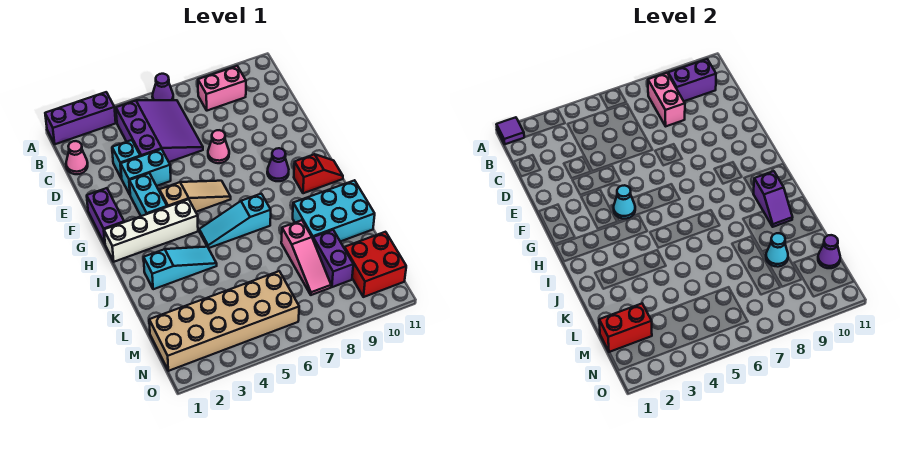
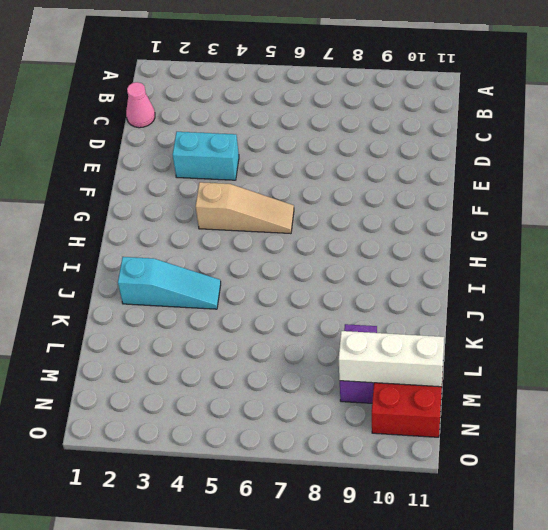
white 1x3 brick [339,331,444,387] -> purple 1x1 cone [818,235,840,268]
none -> purple 1x3 brick [45,92,116,144]
none -> purple 1x1 cone [152,74,173,100]
none -> purple 3x3 slope [116,100,203,162]

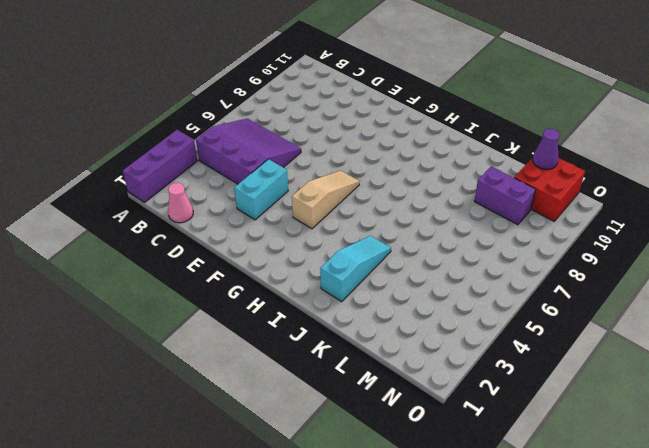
none -> purple 1x1 cone [152,74,173,100]
none -> pink 1x2 brick [198,66,246,111]
none -> cyan 1x1 brick [112,140,140,179]

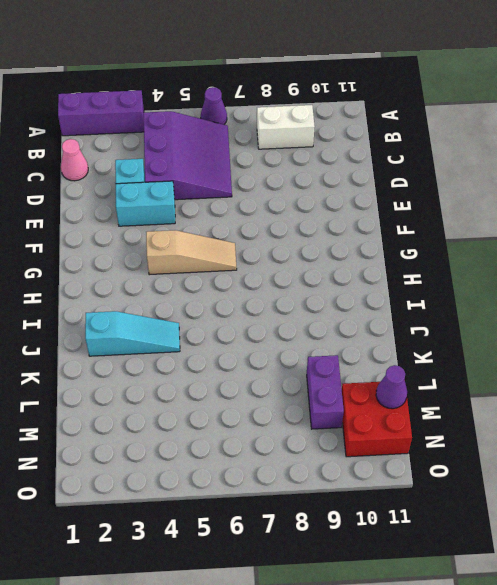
white 1x2 brick [257,105,315,149] -> pink 1x2 brick [198,66,246,111]
none -> pink 1x1 cone [208,130,229,163]
none -> purple 1x2 brick [87,188,124,243]
none -> cyan 1x2 brick [129,173,167,216]

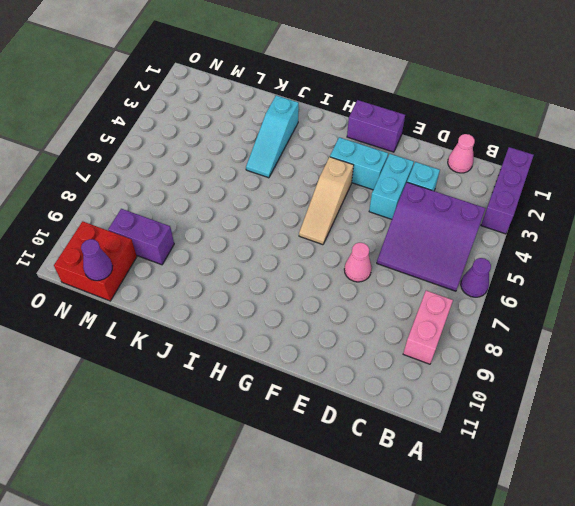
none -> purple 1x1 cone [267,148,289,181]
none -> white 1x4 brick [104,199,198,262]
none -> red 1x2 slope [294,154,343,193]

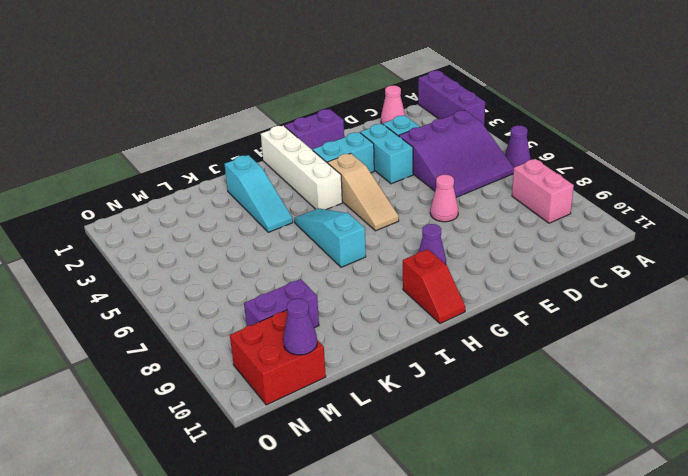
none -> cyan 2x3 brick [293,180,375,242]
none -> pink 1x3 slope [281,220,331,295]
none -> tan 2x6 brick [149,271,299,371]

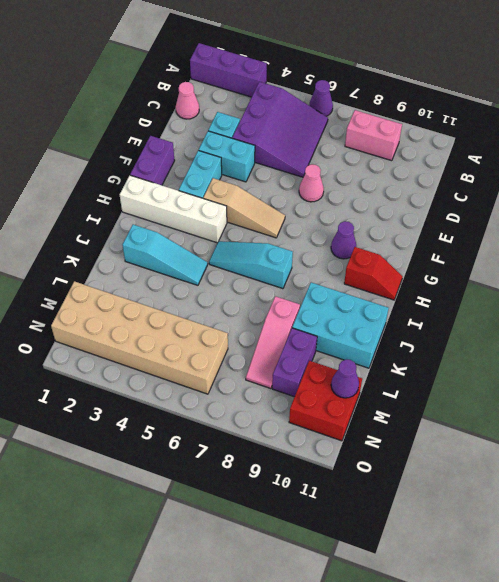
none -> purple 1x1 tile [497,117,524,144]
none -> pink 1x2 brick [648,73,685,126]
none -> purple 1x2 brick [668,59,716,101]

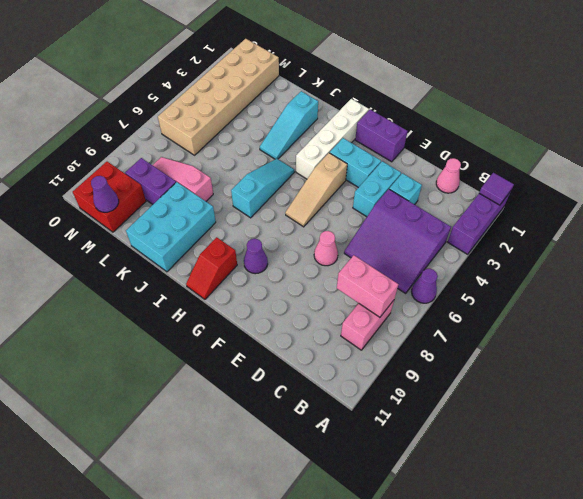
none -> purple 1x2 brick [668,59,716,101]
none -> cyan 1x1 cone [614,185,635,219]
none -> purple 1x2 slope [753,171,793,227]

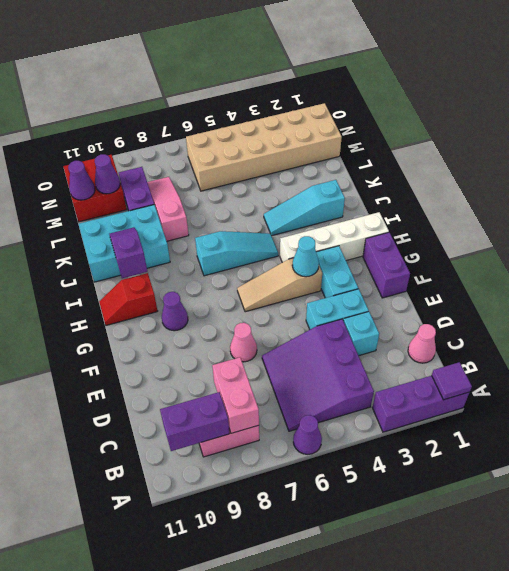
purple 1x1 cone [95,154,120,194] -> none
none -> cyan 1x1 cone [766,233,788,267]
none -> red 1x2 brick [599,303,652,352]

